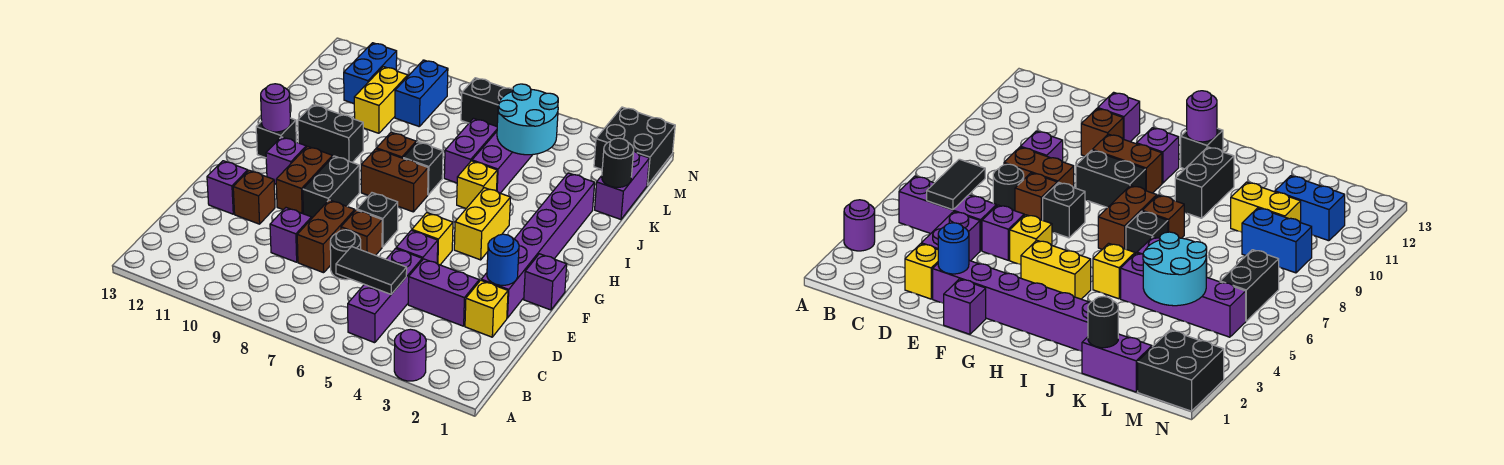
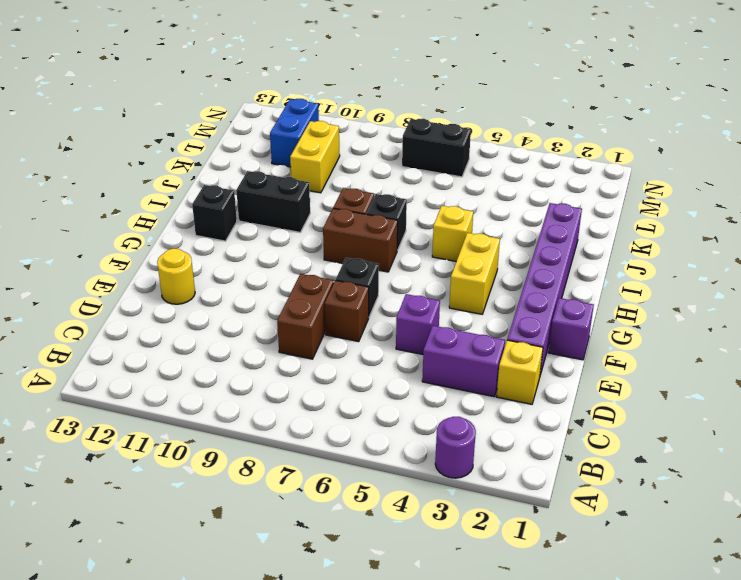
yellow 1x1 round brick [157,249,195,304] -> purple 1x1 brick [207,161,248,214]
none -> purple 1x3 brick [348,248,422,343]
none -> black 1x1 round brick [330,230,361,280]
none -> purple 1x1 brick [270,208,312,262]
none -> brown 1x1 brick [233,170,275,224]

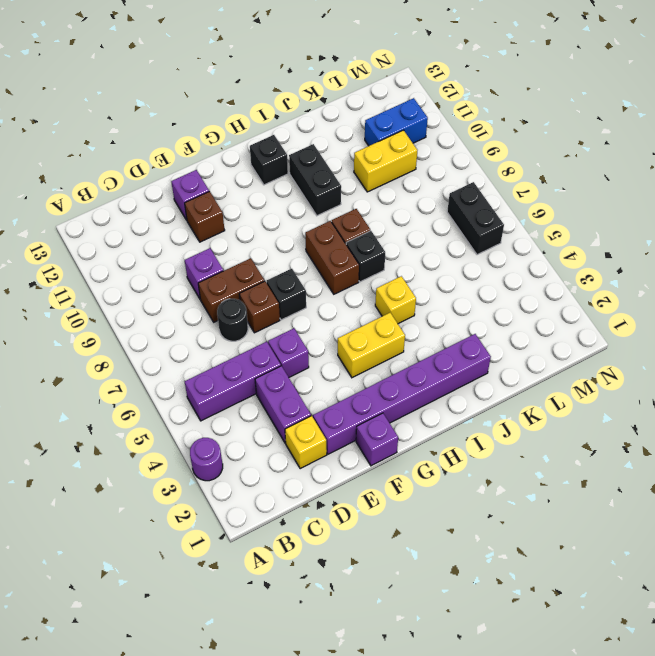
none -> yellow 1x1 brick [412,213,453,265]
none -> black 1x2 brick [303,156,359,218]
none -> brown 1x2 brick [276,146,333,214]
none -> purple 1x1 brick [266,137,306,184]

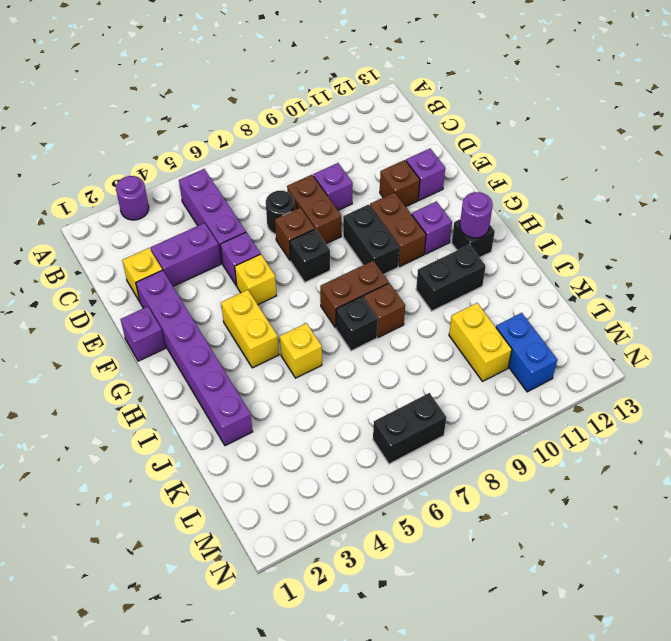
none -> purple 1x4 brick [472,132,532,193]
none -> purple 1x2 brick [444,118,497,183]
none -> purple 1x2 brick [595,151,649,219]
none -> blue 1x2 brick [395,60,448,127]

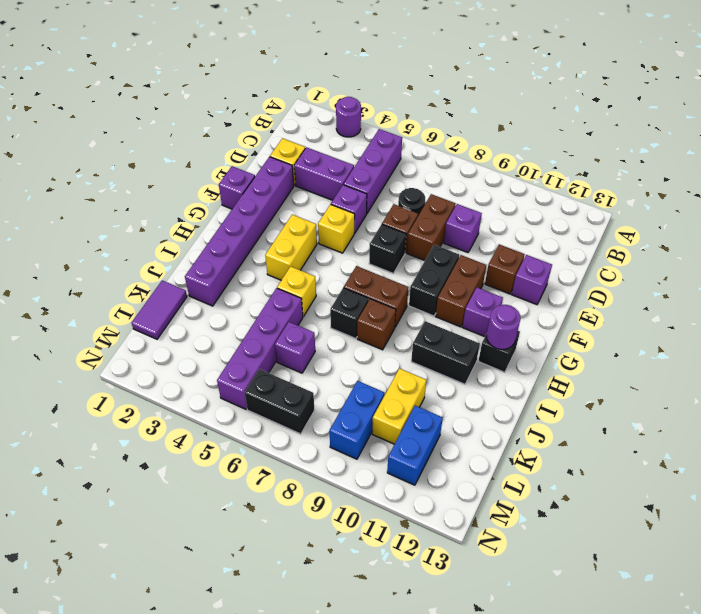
purple 1x2 tile [132,280,187,339] -> purple 1x2 brick [595,151,649,219]
purple 1x1 brick [275,322,315,373] -> purple 1x2 brick [444,118,497,183]
none -> black 2x2 brick [594,107,675,185]
none -> black 1x2 tile [336,247,407,294]
none -> blue 1x1 round brick [487,234,519,285]
none -> black 1x1 round brick [602,138,634,187]

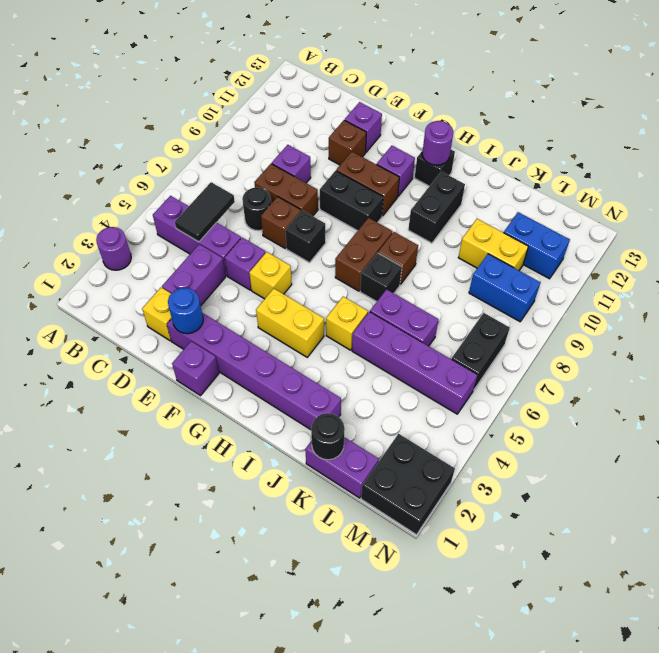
none -> cyan 2x2 round brick [497,84,558,155]

